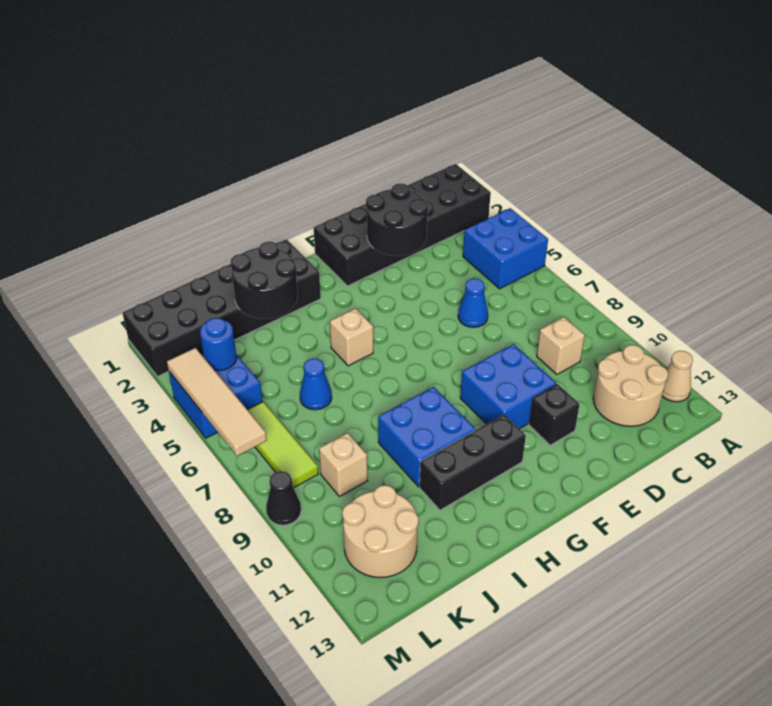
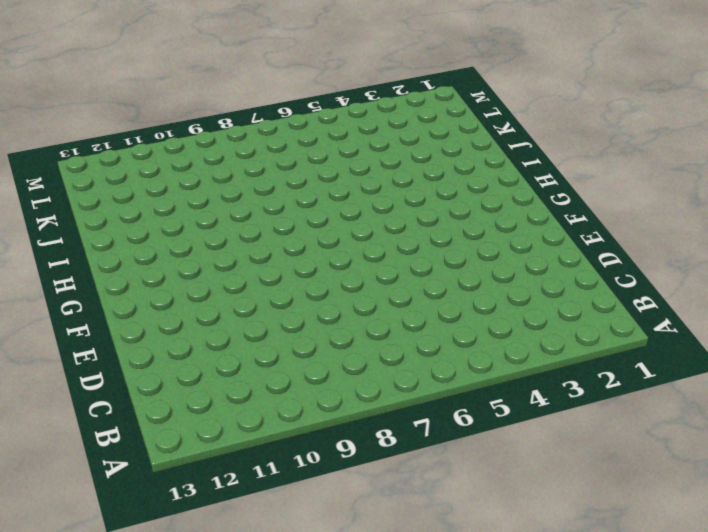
none -> black 2x6 brick [314,164,491,286]
none -> blue 2x2 brick [463,208,548,289]
none -> tan 1x1 cone [662,351,693,402]

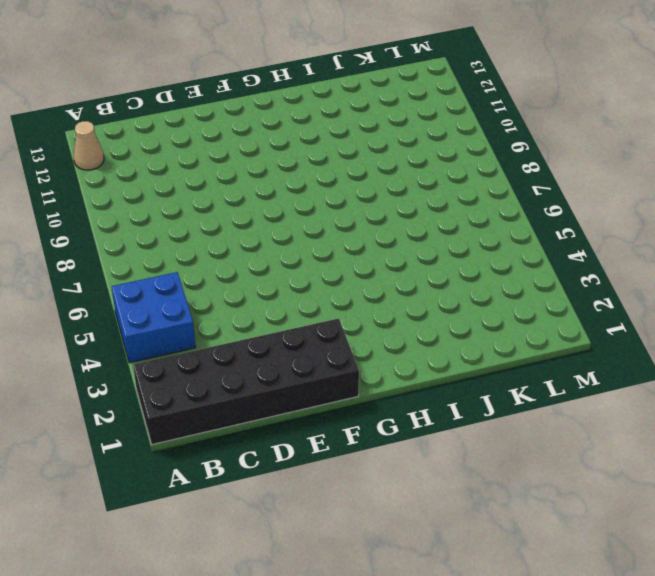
none -> tan 2x2 round brick [593,345,668,426]
none -> tan 1x1 brick [537,317,585,374]
none -> blue 1x1 cone [458,278,488,327]

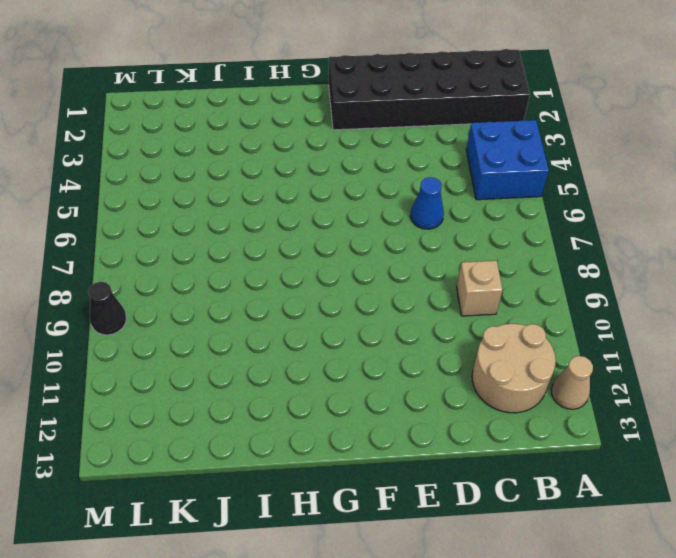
none -> blue 2x2 brick [460,344,556,429]
none -> black 1x1 brick [529,384,580,445]
none -> black 1x3 brick [420,414,526,510]

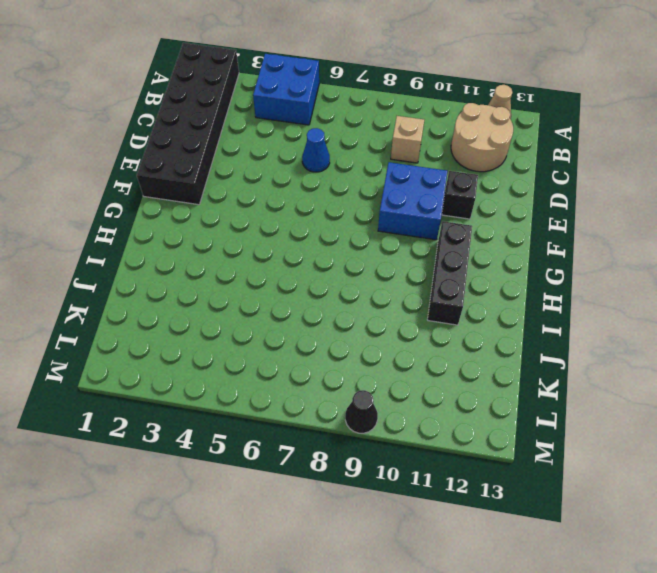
none -> black 2x6 brick [123,239,321,377]
none -> tan 1x1 brick [330,309,373,366]
none -> blue 2x2 brick [378,387,475,487]

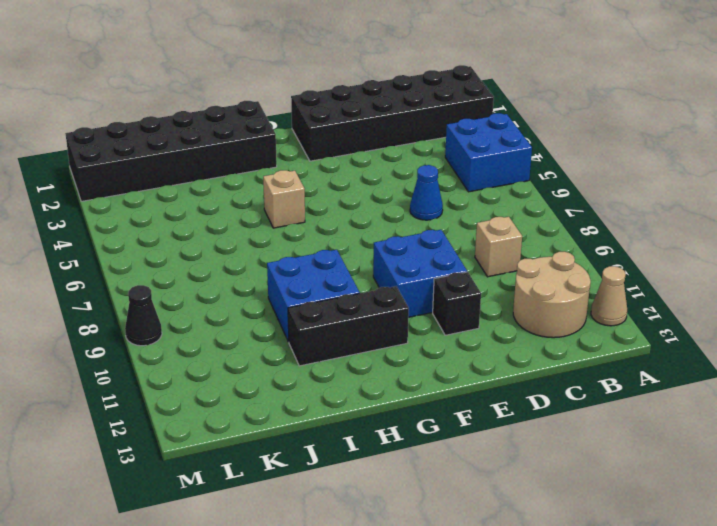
none -> blue 1x1 cone [300,358,332,410]
none -> tan 1x1 brick [319,433,368,496]
none -> tan 2x2 round brick [342,485,419,577]

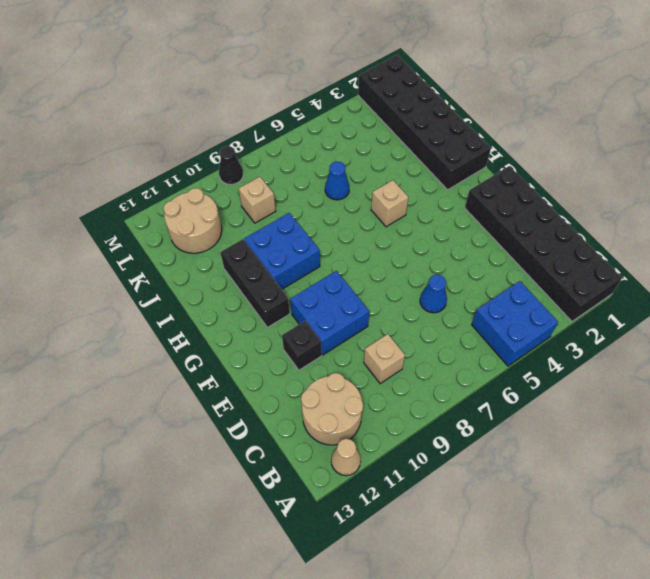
none -> blue 2x2 brick [169,354,262,438]
none -> lime 1x3 tile [247,402,318,488]
none -> black 2x2 round brick [366,183,428,256]

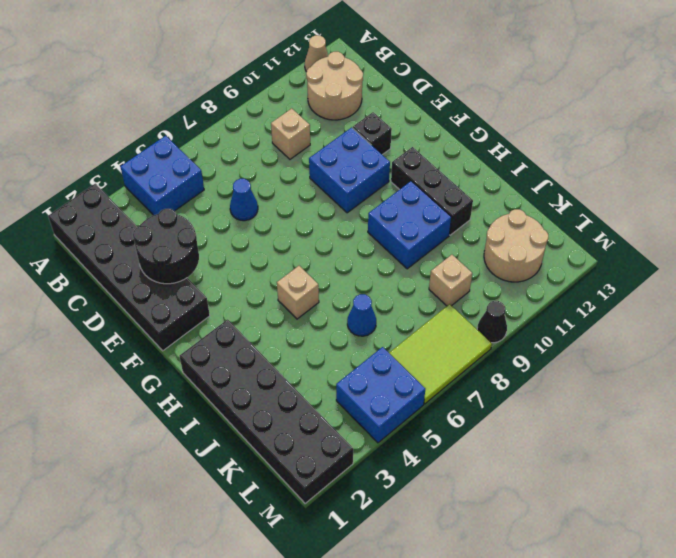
lime 2x3 tile [389,304,492,404] -> lime 1x3 tile [247,402,318,488]
none -> black 2x2 round brick [231,242,298,319]
none -> blue 1x1 round brick [200,318,237,371]
none -> tan 1x4 tile [167,348,267,456]

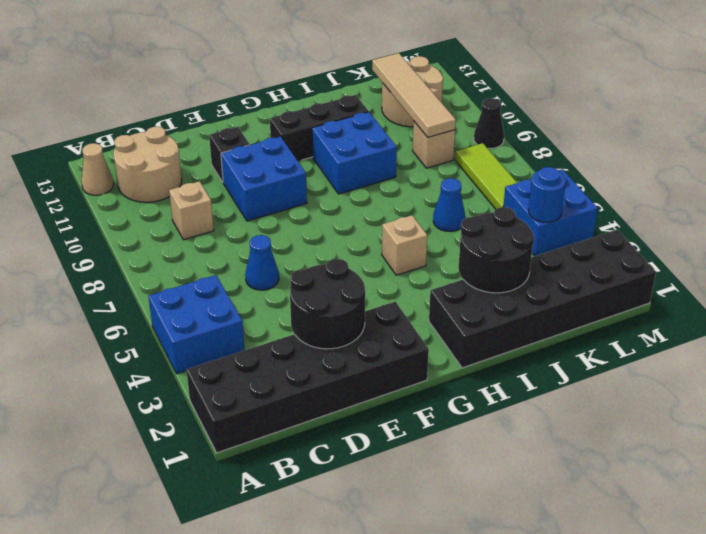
tan 1x4 tile [372,53,456,137] -> tan 1x4 tile moved to [167,348,267,456]

